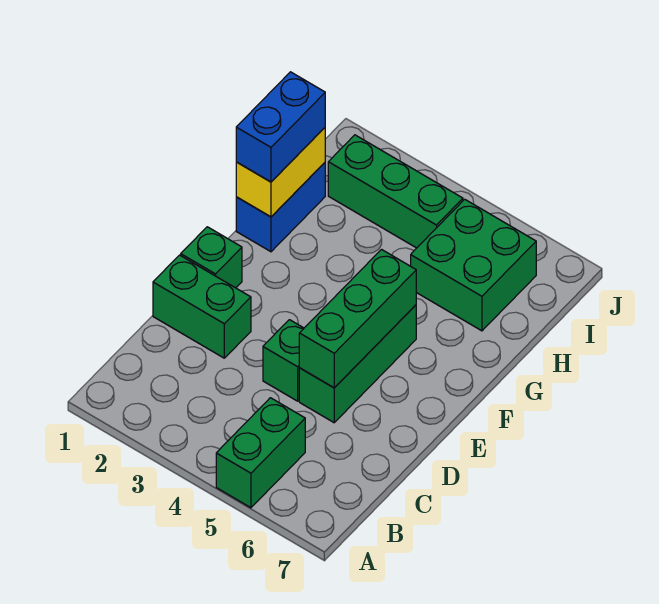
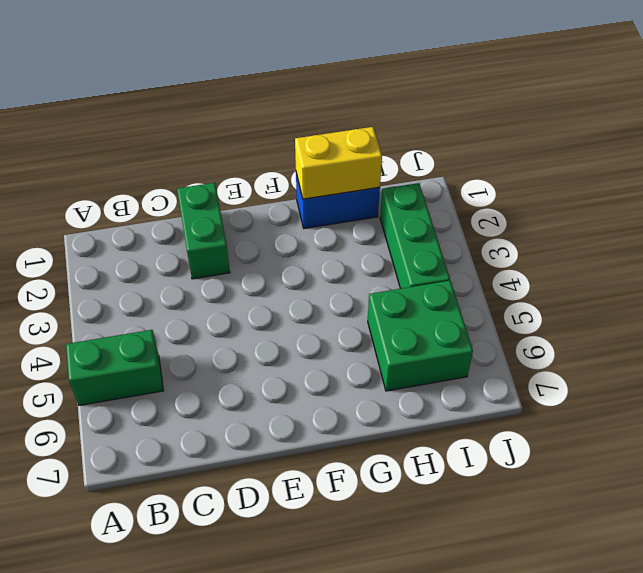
none -> green 1x1 brick [263,320,304,401]
none -> green 1x3 brick [299,305,416,423]

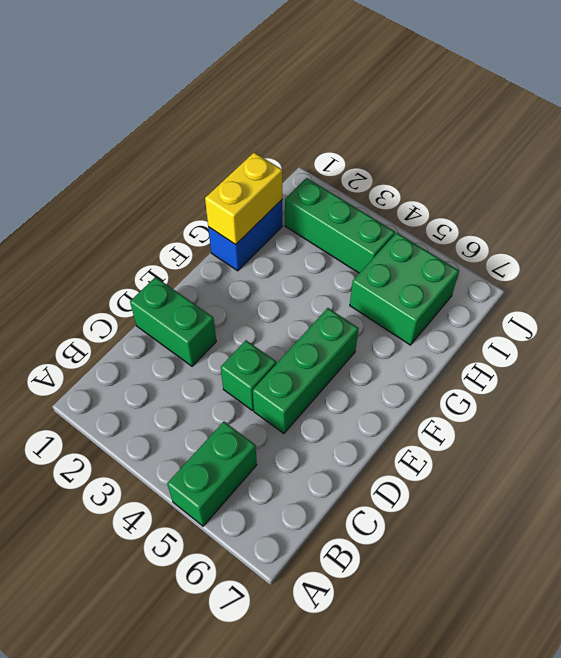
none -> green 1x1 brick [181,227,242,288]
none -> green 1x3 brick [299,250,416,388]

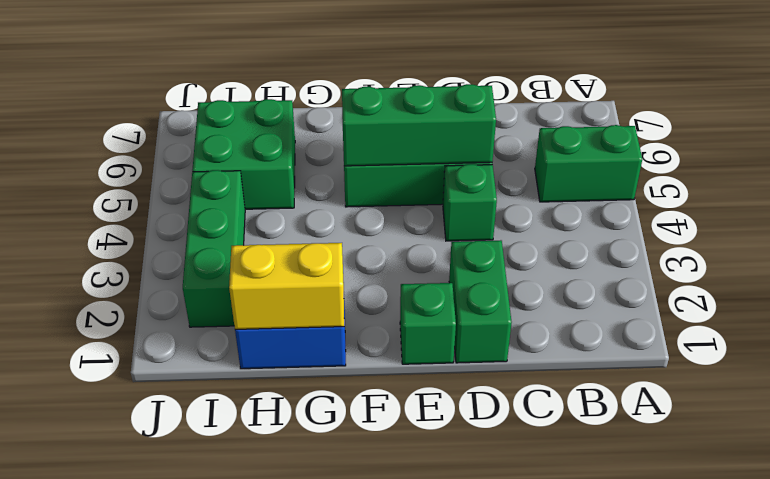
none -> blue 1x2 brick [236,72,325,182]

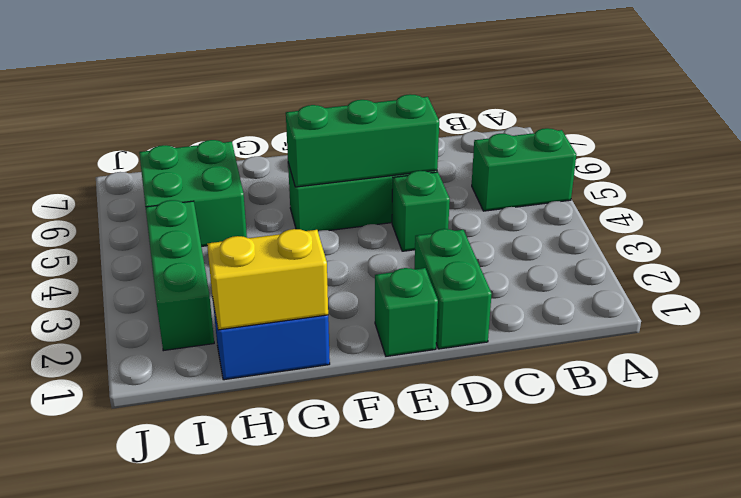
none -> blue 1x2 brick [236,72,325,182]

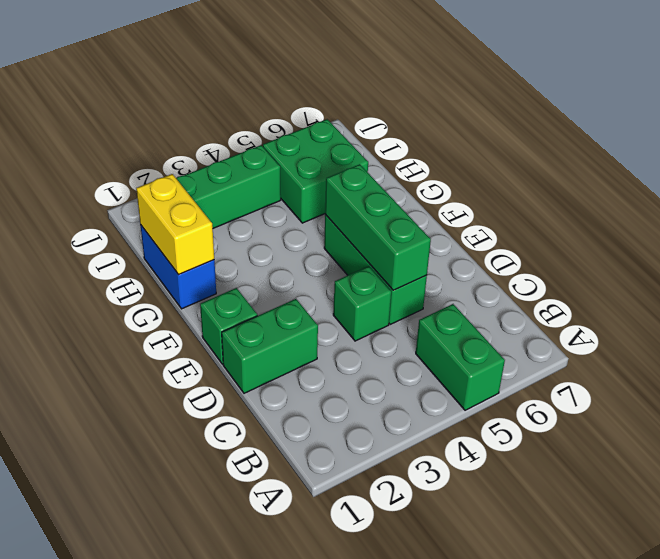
none -> blue 1x2 brick [236,72,325,182]

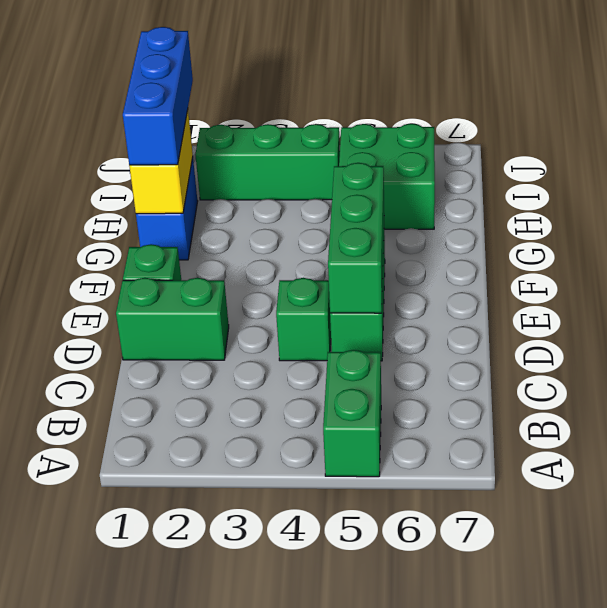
blue 1x3 brick [123,27,193,165] -> blue 1x2 brick [236,72,325,182]

